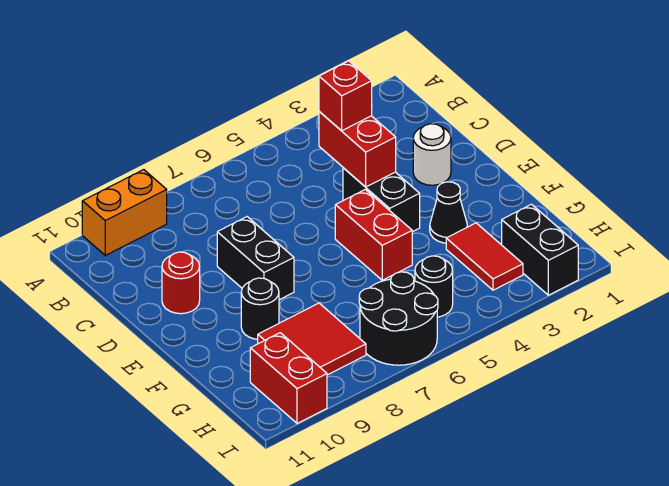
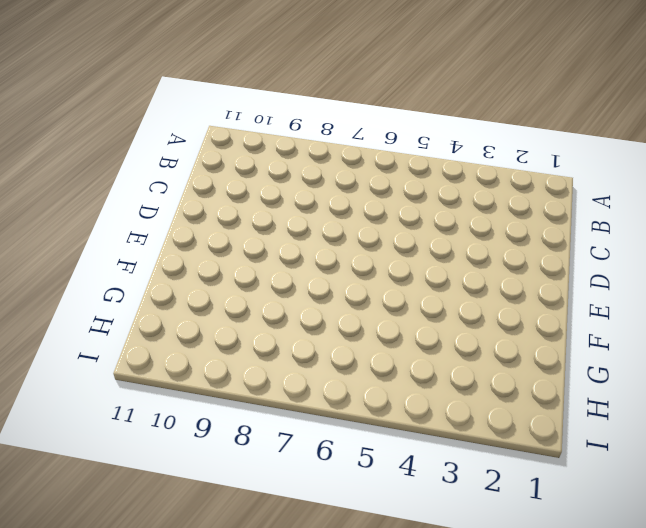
none -> orange 1x2 brick [82,170,167,255]
none -> white 1x1 round brick [413,124,451,185]
none -> black 1x2 brick [343,168,420,232]

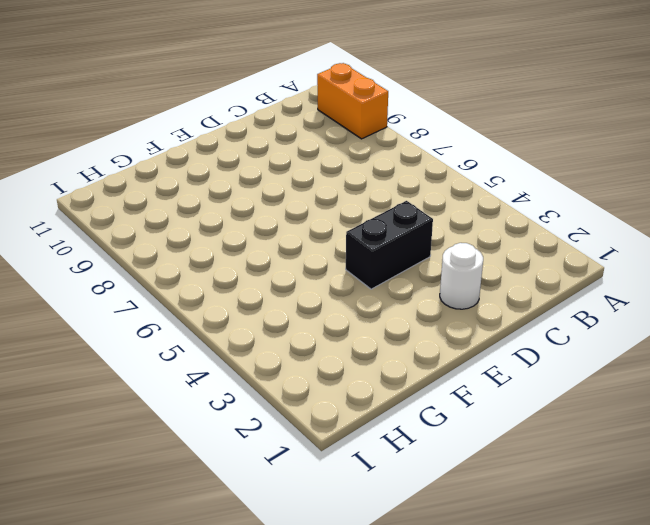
none -> black 1x2 brick [217,217,294,300]
none -> red 1x1 round brick [162,252,200,314]
none -> red 1x2 brick [335,189,412,280]

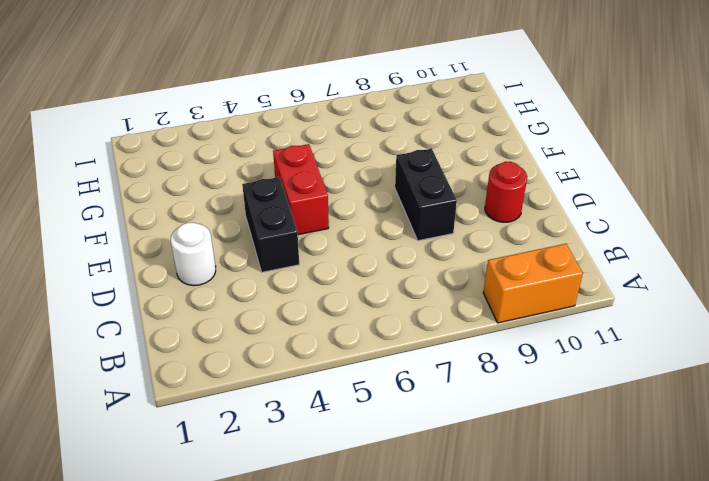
none -> black 1x1 cone [430,182,467,243]
none -> black 1x1 round brick [241,278,279,339]
none -> red 1x2 tile [446,223,523,290]

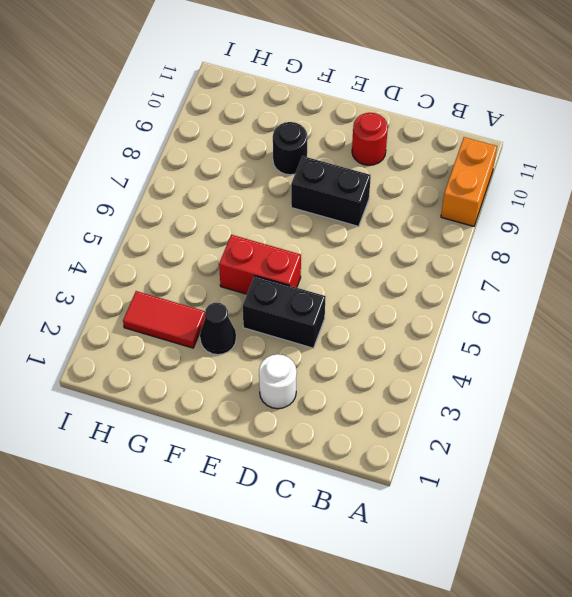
none -> red 2x2 tile [258,303,366,375]
none -> black 1x2 brick [502,204,578,295]
none -> black 1x1 round brick [415,256,453,317]

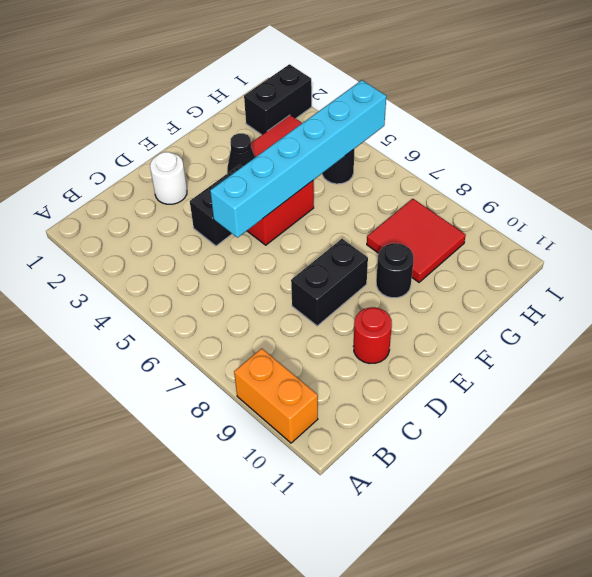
cyan 1x6 brick [210,80,386,238] -> none
none -> black 2x2 round brick [359,272,438,365]
none -> red 1x2 brick [250,333,327,424]
none -> red 1x2 brick [319,112,396,187]

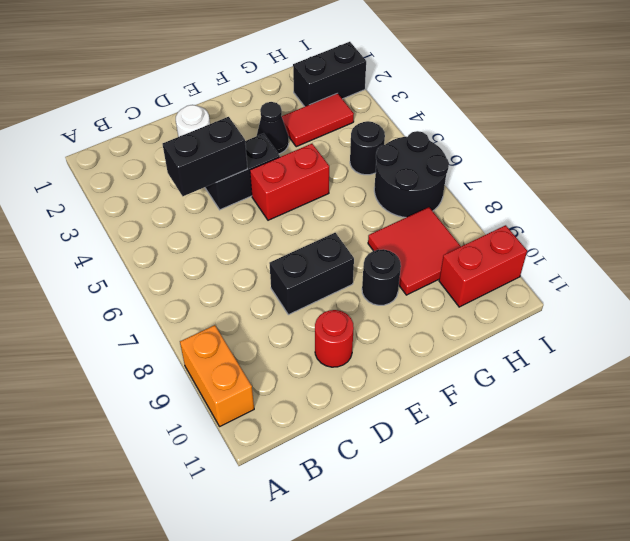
black 1x2 brick [163,117,247,196] -> red 1x2 brick [319,112,396,187]
none -> red 1x1 brick [319,61,372,131]

